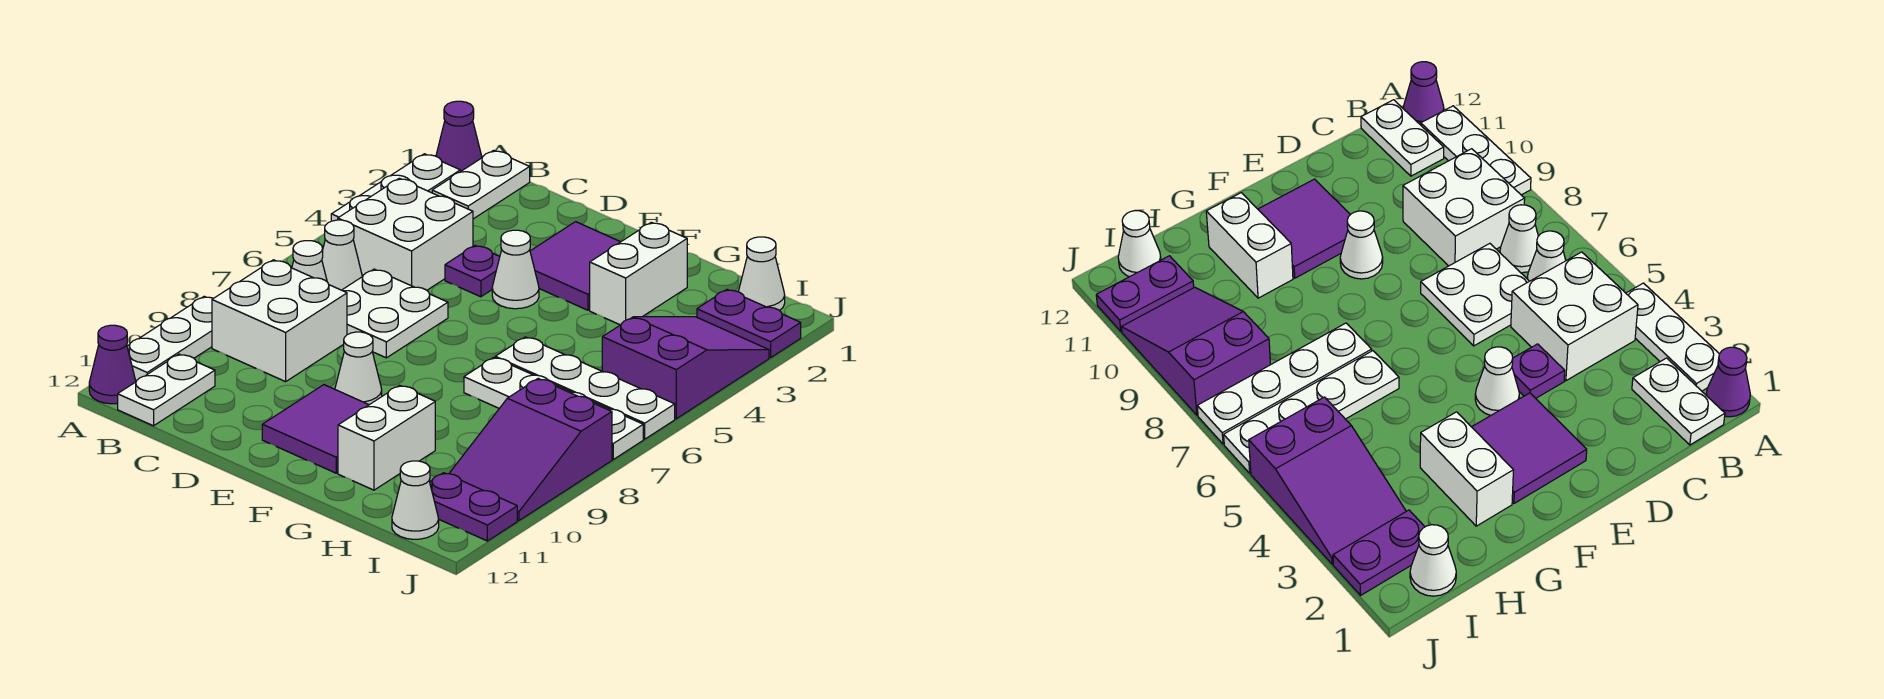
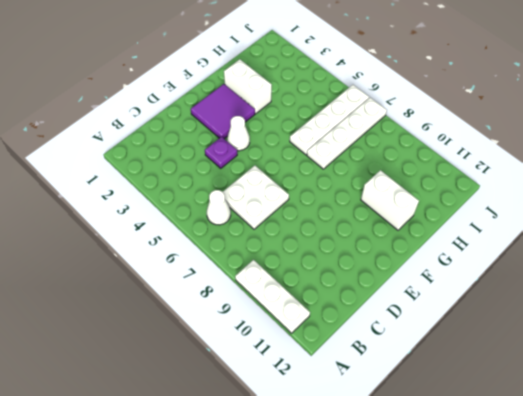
none -> purple 1x1 cone [436,101,482,171]
none -> white 1x3 plate [331,154,461,221]
none -> purple 1x1 cone [89,325,136,404]

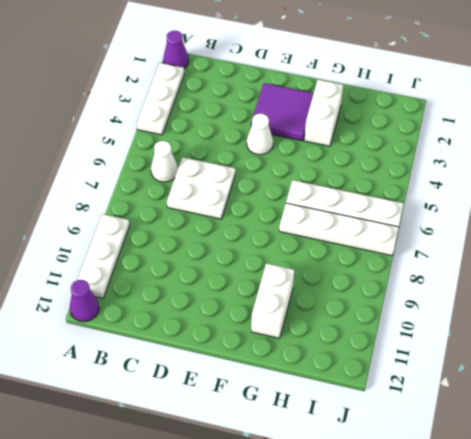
none -> white 1x2 plate [432,150,530,219]
none -> white 2x2 brick [338,178,473,290]
none -> white 1x1 cone [292,241,327,281]

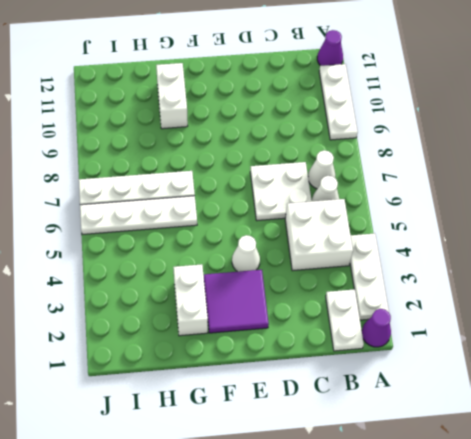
none -> white 2x2 brick [212,260,347,382]
none -> white 1x2 plate [118,354,215,426]
none -> purple 1x1 plate [445,246,500,297]

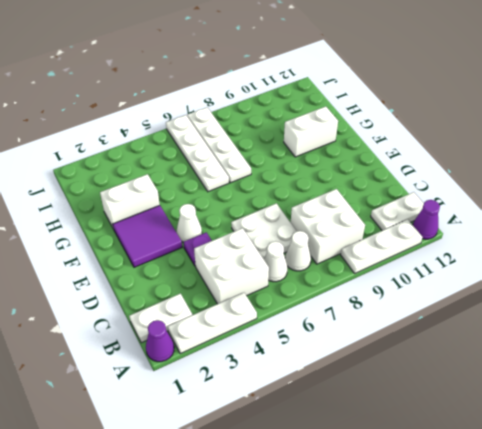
none -> white 1x1 cone [335,332,382,405]
none -> purple 2x2 tile [262,385,369,473]
none -> white 1x1 cone [738,237,785,311]

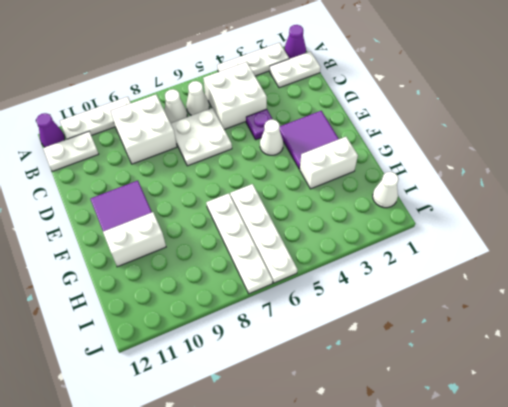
none -> white 1x1 cone [335,332,382,405]
none -> purple 1x2 plate [697,290,801,358]
none -> purple 2x3 slope [602,317,769,419]

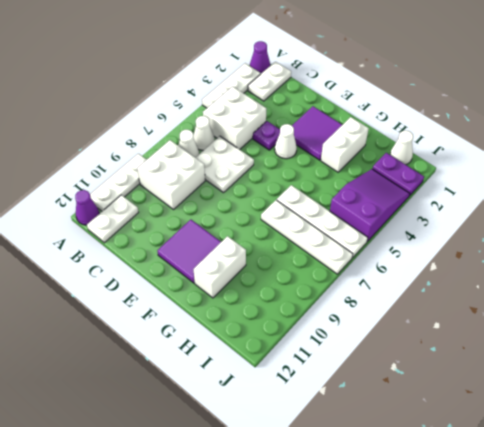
none -> white 1x1 cone [335,332,382,405]
none -> purple 2x3 slope [449,379,612,521]
none -> purple 1x2 plate [430,473,517,541]

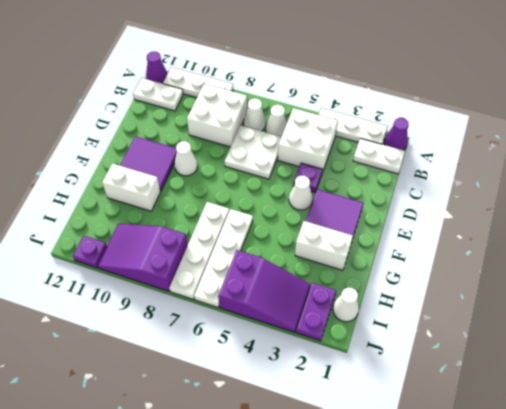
purple 1x1 plate [73,236,107,268] -> purple 1x2 plate [430,473,517,541]
none -> white 1x1 cone [392,461,439,539]

